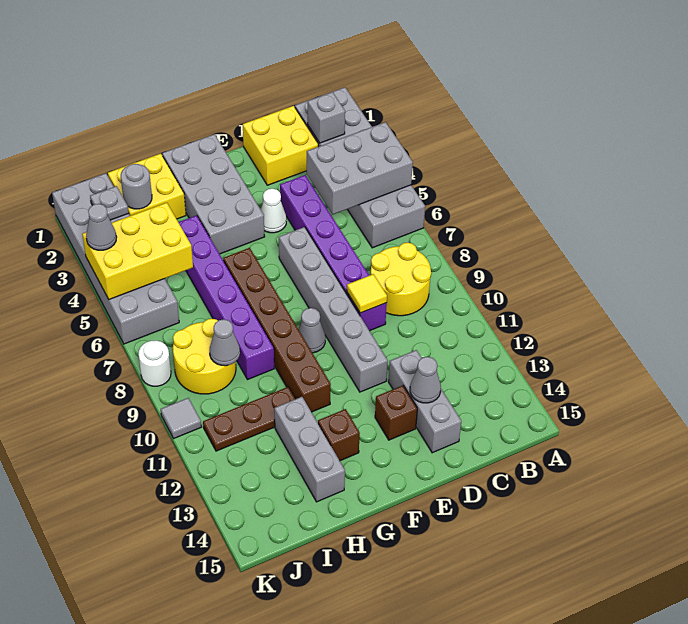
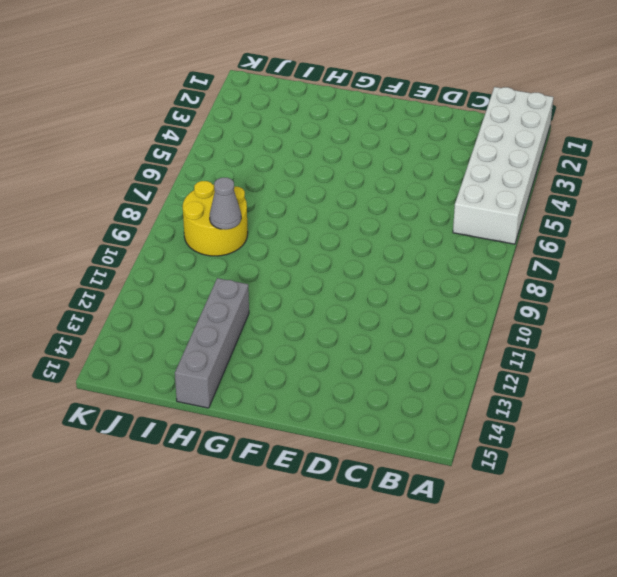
white 2x6 brick [453,87,553,244] -> grey 2x6 brick [295,87,425,248]
grey 1x4 brick [175,278,249,408] -> grey 1x3 brick [274,397,345,502]
none -> yellow 2x2 round brick [371,243,431,316]
none -> yellow 2x2 brick [243,106,318,185]
none -> purple 1x6 brick [280,175,387,331]

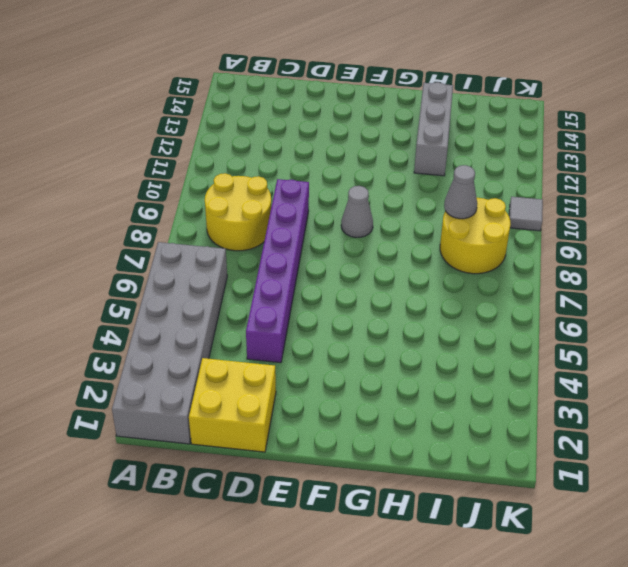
none -> grey 1x3 brick [388,350,461,453]
none -> white 1x1 cone [261,189,286,233]
none -> grey 1x6 brick [279,227,388,392]

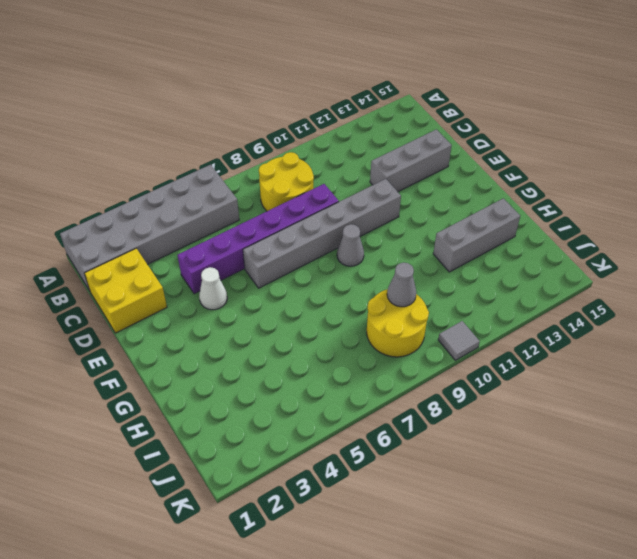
none -> brown 1x1 brick [375,385,417,440]
none -> grey 2x4 brick [162,134,265,254]
none -> brown 1x6 brick [223,248,331,412]

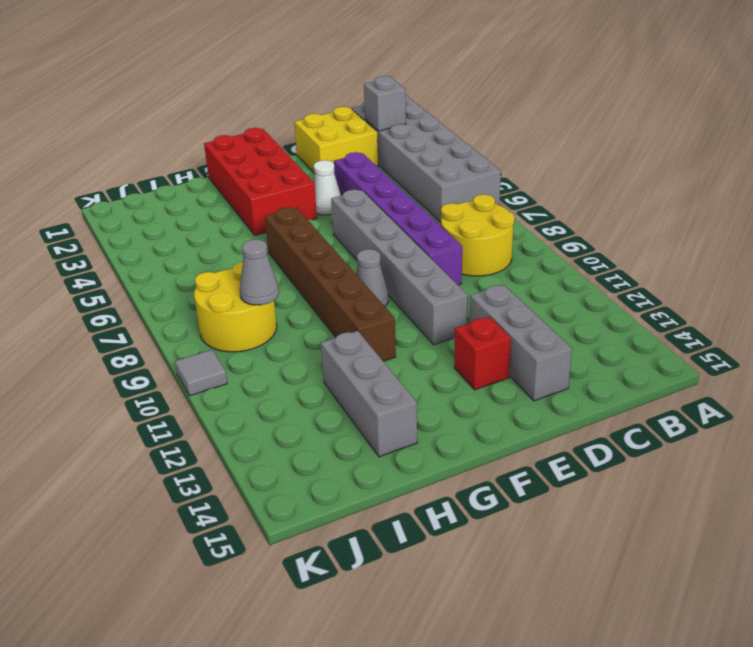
red 1x1 brick [454,317,511,390] -> brown 1x1 brick [375,385,417,440]
red 2x4 brick [204,128,317,235] -> grey 2x4 brick [162,134,265,254]
none -> brown 1x1 brick [318,409,360,461]
none -> yellow 2x2 brick [108,154,186,219]
none -> purple 1x6 brick [178,215,274,380]

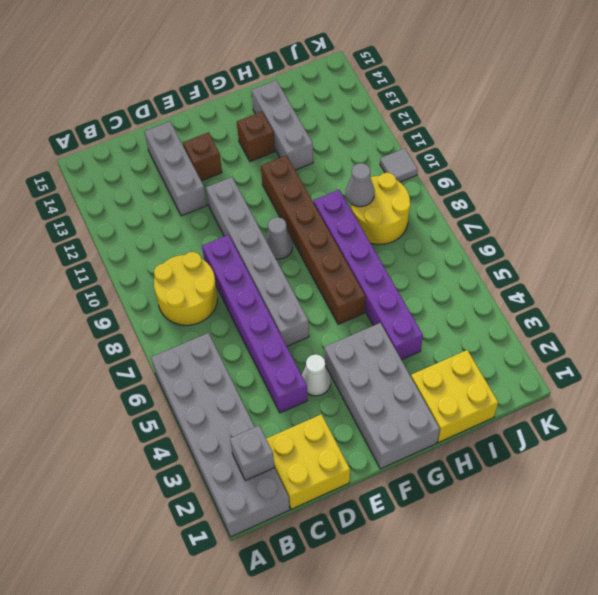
none -> brown 1x3 plate [203,387,295,451]
none -> grey 2x6 brick [52,173,179,344]
none -> white 1x1 round brick [138,341,171,386]

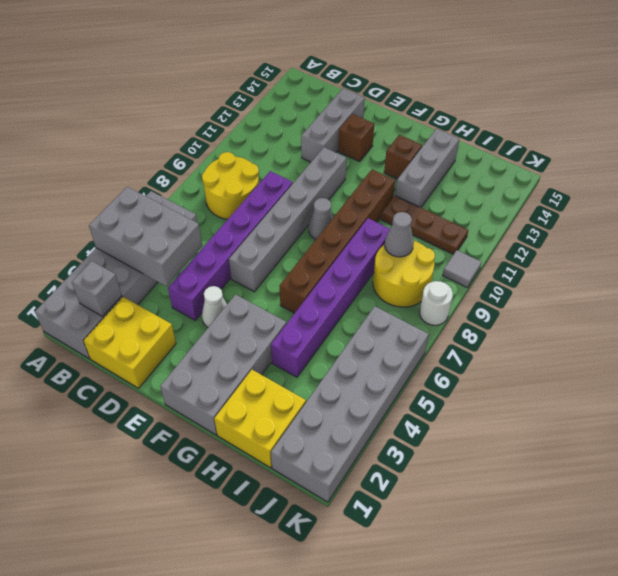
none -> yellow 1x1 tile [347,274,387,313]
none -> grey 1x1 cone [410,357,441,403]
none -> grey 1x1 round brick [121,164,152,209]

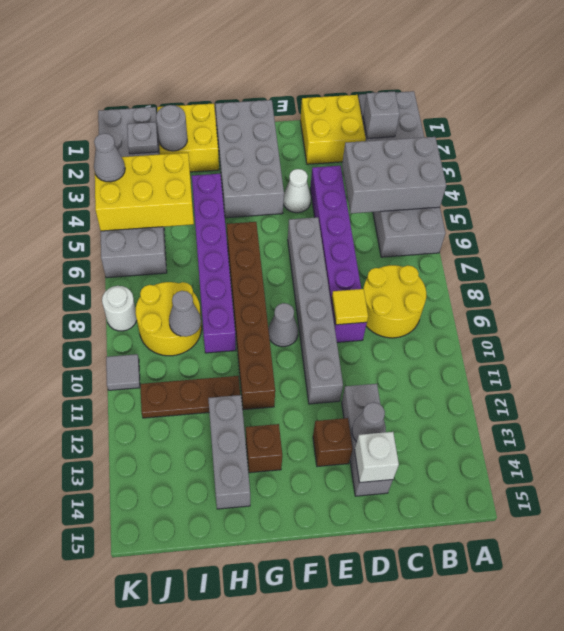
white 1x1 brick [355,432,399,483] -> none

